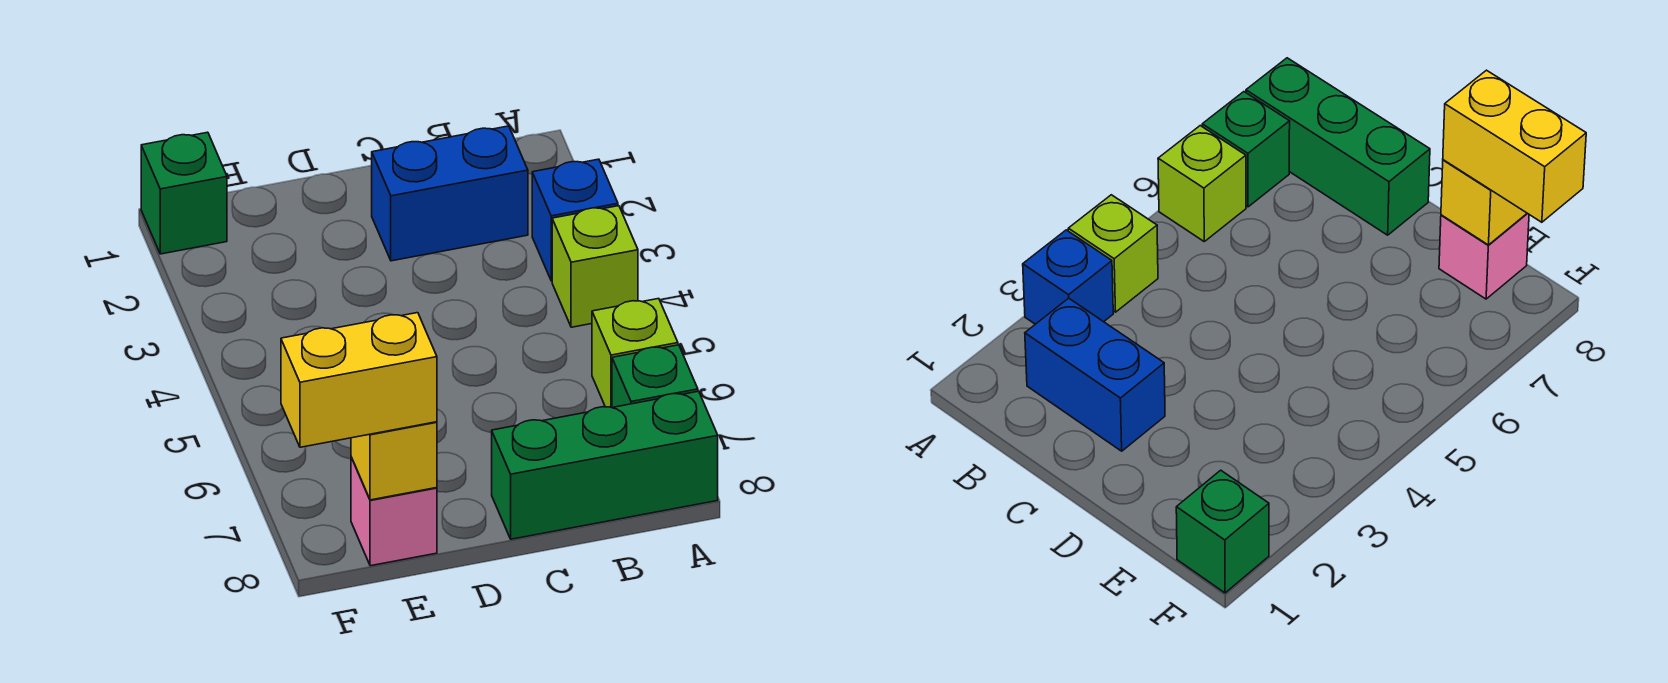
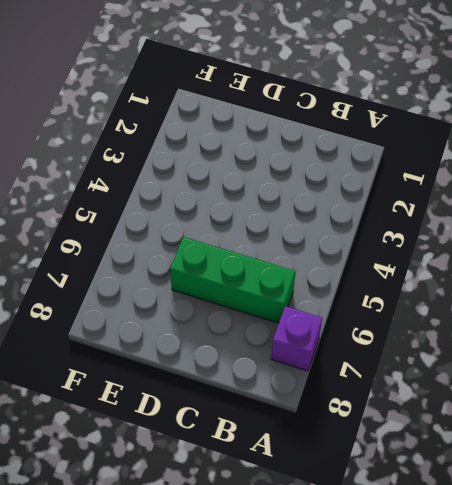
purple 1x1 brick [271,306,322,371] -> green 1x1 brick [612,345,698,407]
green 1x3 brick [170,237,295,323] -> green 1x3 brick moved to [492,391,718,539]
none -> blue 1x1 brick [532,159,618,281]
none -> lime 1x1 brick [552,206,638,327]

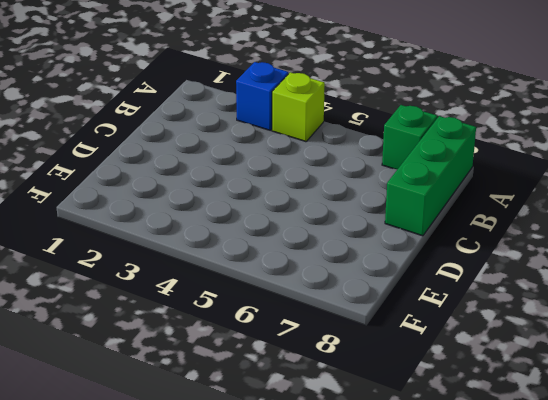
none -> lime 1x1 brick [592,299,678,408]
none -> blue 1x2 brick [372,126,528,261]

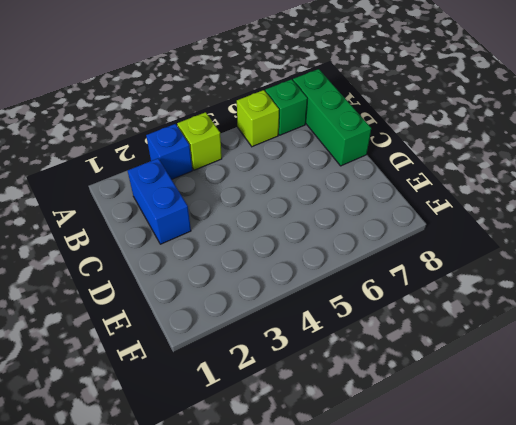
none -> pink 1x1 brick [351,457,437,566]
none -> green 1x1 brick [141,132,227,254]

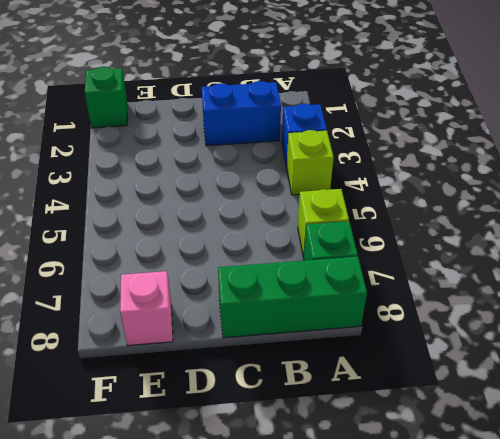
none -> yellow 1x1 brick [351,422,437,500]
none -> yellow 1x2 brick [281,313,437,447]

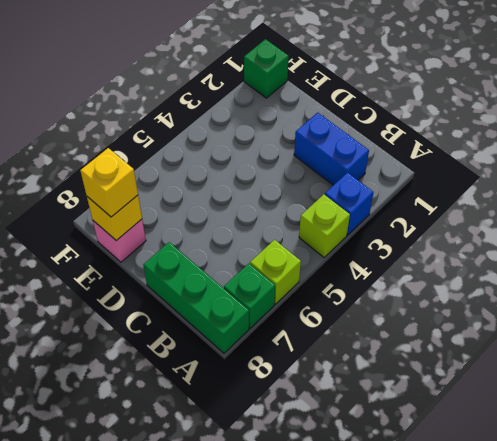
yellow 1x1 brick [80,148,138,217] -> yellow 1x2 brick [281,313,437,447]

